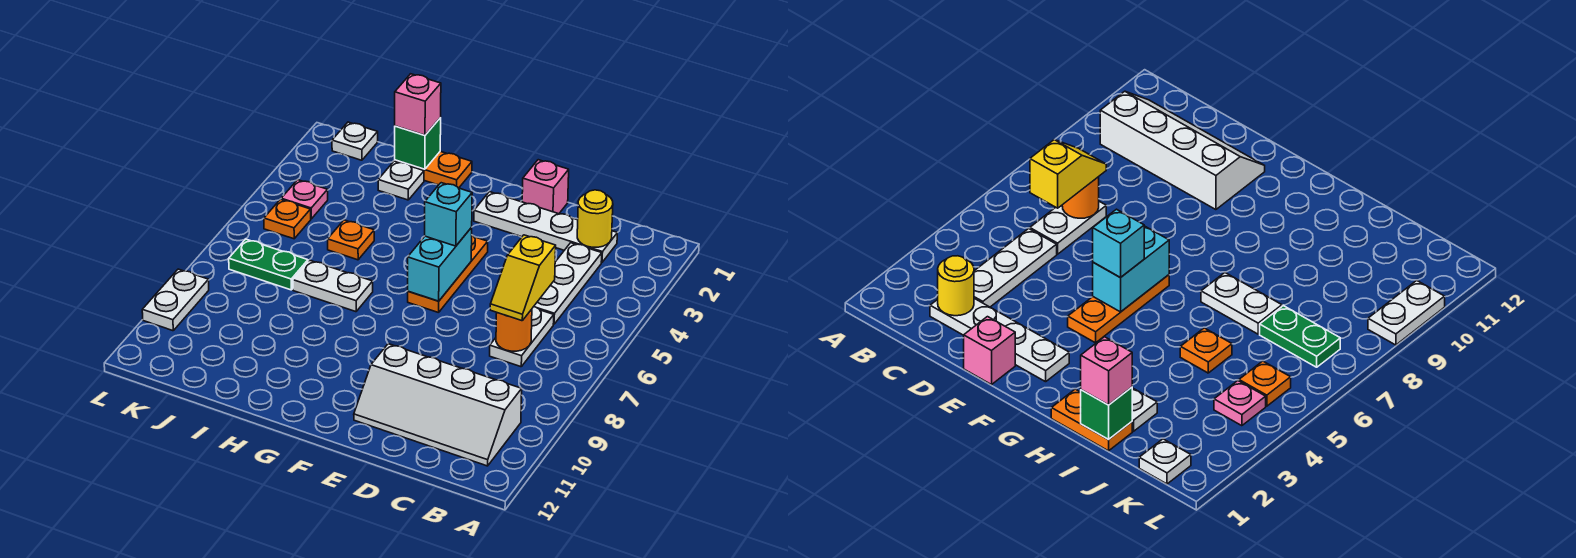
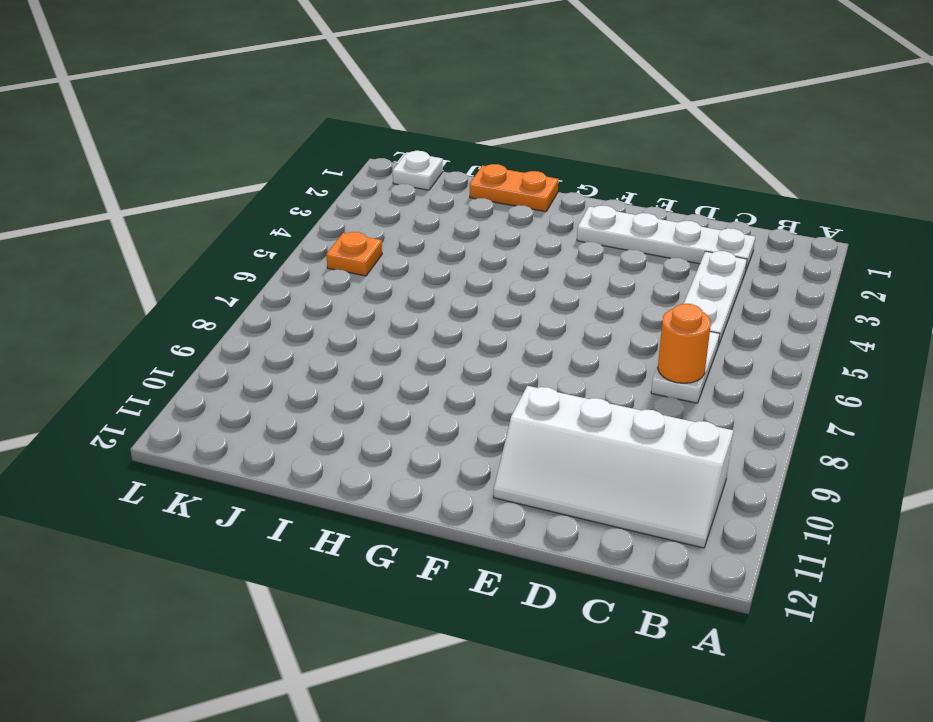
none -> pink 1x1 brick [522,160,569,214]
none -> orange 1x3 plate [408,235,488,313]
none -> white 1x2 plate [293,260,373,312]

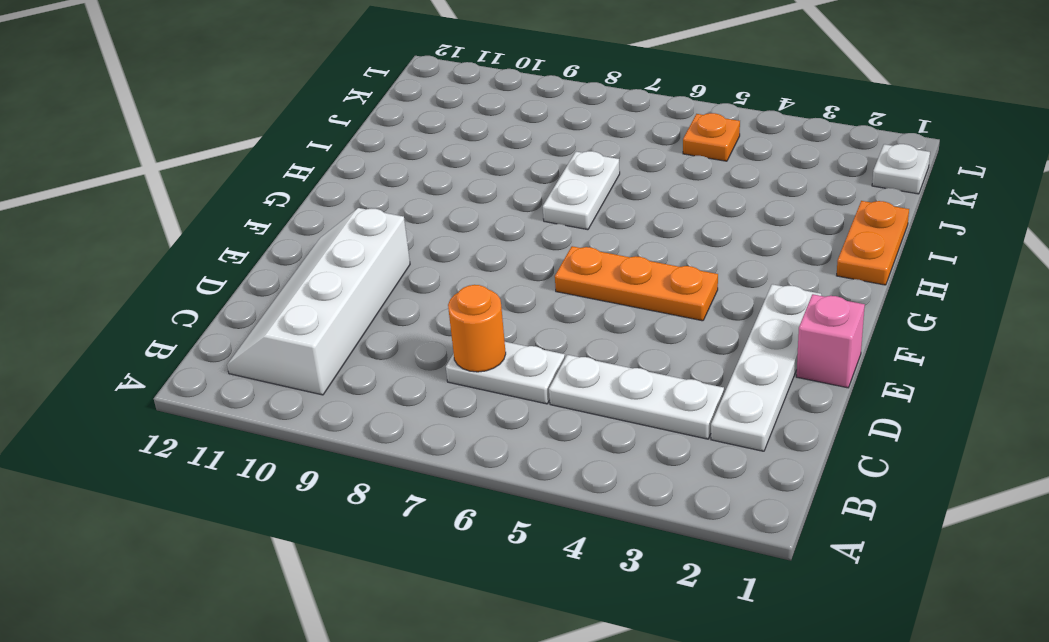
none -> white 1x1 plate [378,161,424,200]
none -> orange 1x1 plate [328,220,374,260]
none -> green 1x2 plate [229,239,308,290]

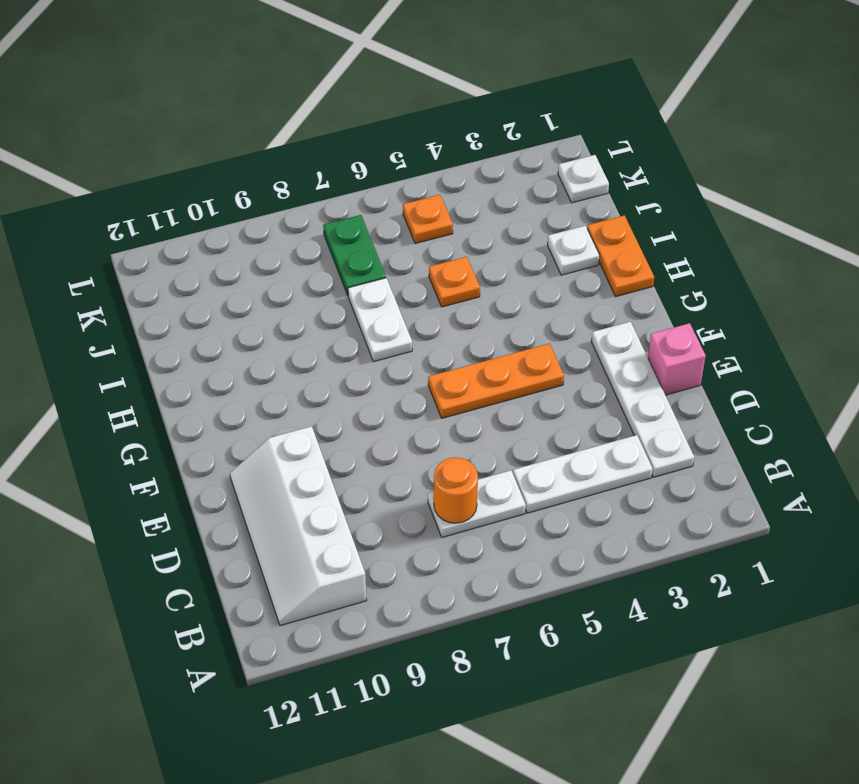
none -> pink 1x1 plate [281,180,328,219]
none -> white 1x2 plate [142,269,209,331]
none -> yellow 1x1 round brick [577,190,613,247]

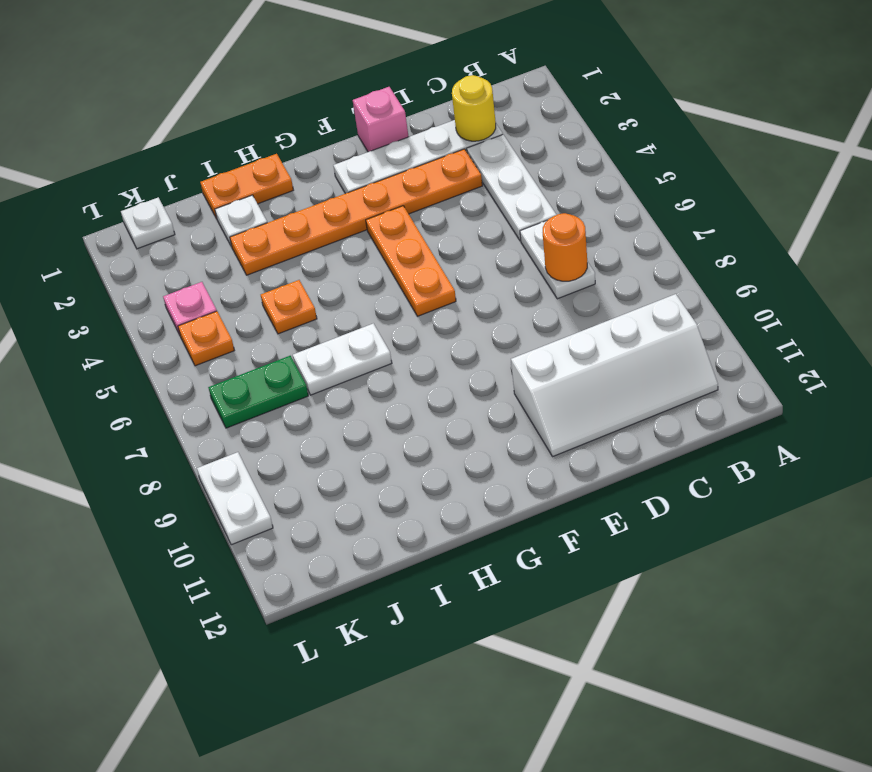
orange 1x6 plate [230,149,482,275] -> none
none -> cyan 1x2 brick [408,227,472,301]
none -> green 1x1 brick [395,118,441,169]
none -> yellow 1x2 slope [490,235,556,321]

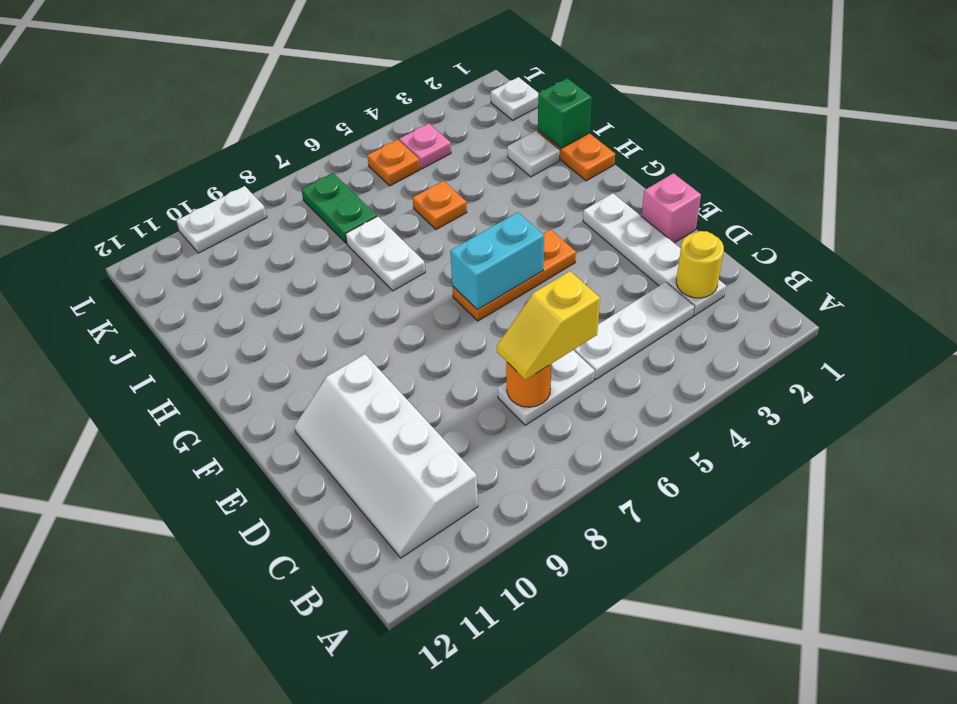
none -> cyan 1x1 brick [425,183,472,246]
none -> pink 1x1 brick [395,74,441,135]

